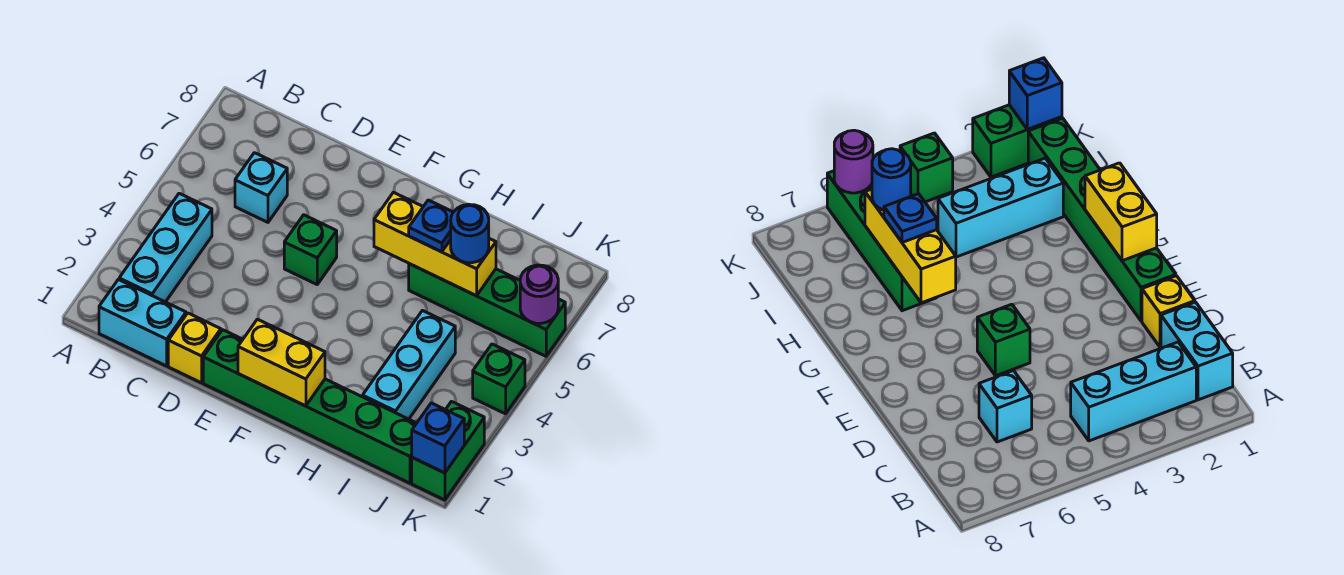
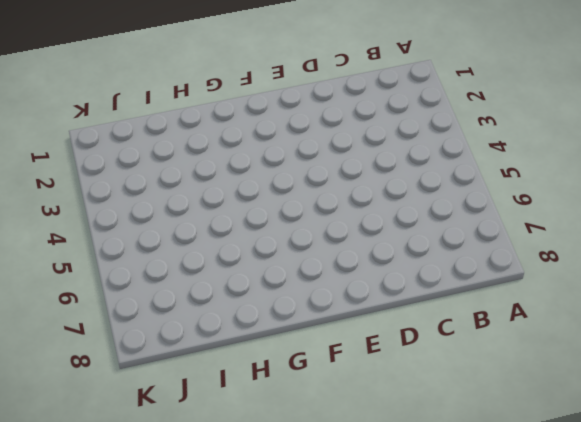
none -> cyan 1x2 brick [99,279,186,366]
none -> cyan 1x3 brick [119,193,212,302]
none -> cyan 1x1 brick [235,153,287,222]

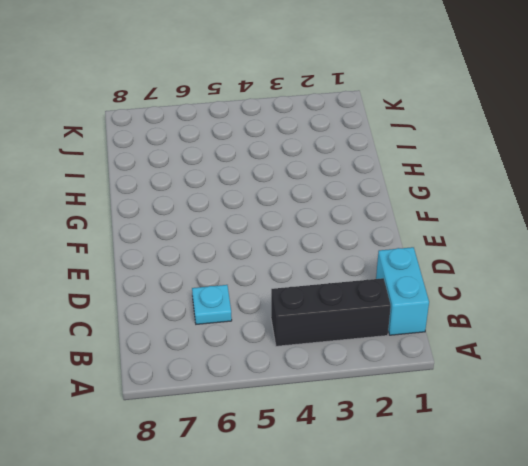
black 1x3 brick [271,278,391,346] -> cyan 1x3 brick [119,193,212,302]
cyan 1x1 plate [192,285,232,324] -> cyan 1x1 brick [235,153,287,222]
none -> yellow 1x1 brick [168,313,221,383]
none -> green 1x6 brick [203,330,416,483]
none -> green 1x1 brick [284,215,337,284]

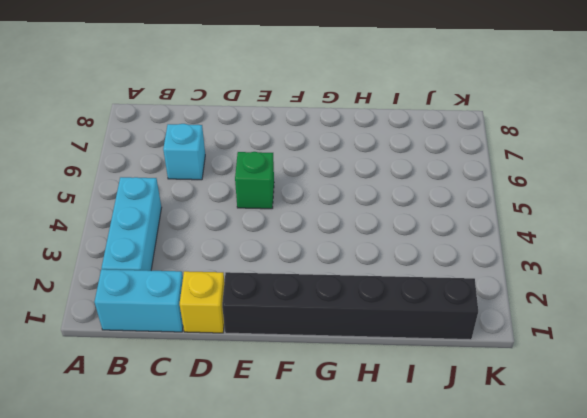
black 1x6 brick [222,272,478,340] -> green 1x6 brick [203,330,416,483]
none -> green 1x4 brick [409,264,565,356]
none -> cyan 1x3 brick [363,311,455,419]
none -> green 1x2 brick [412,402,484,500]

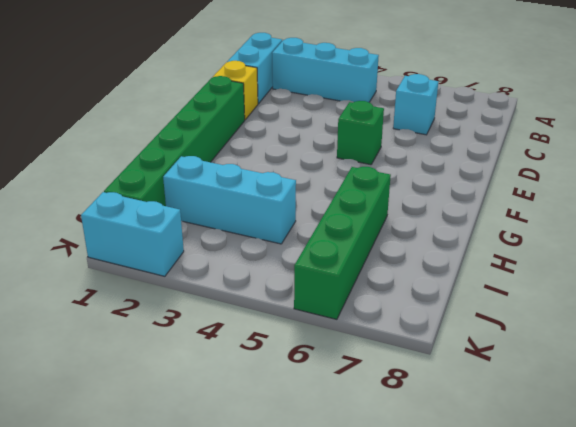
cyan 1x2 brick [81,192,184,276] -> green 1x2 brick [412,402,484,500]
none -> green 1x1 brick [473,344,525,414]
none -> yellow 1x2 brick [238,319,325,406]
none -> yellow 1x3 brick [374,192,496,296]

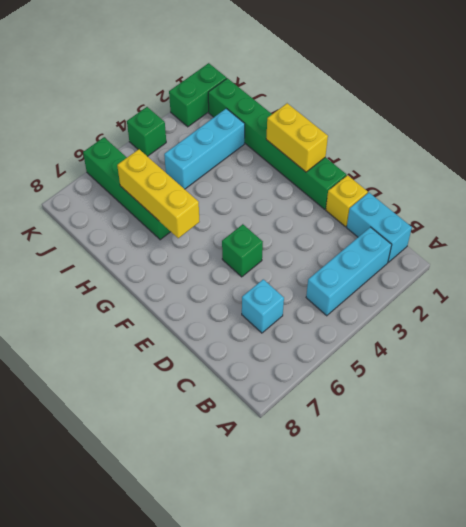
none -> blue 1x1 brick [412,403,464,473]
none -> purple 1x1 round brick [520,265,558,323]
none -> blue 1x1 plate [409,200,453,252]

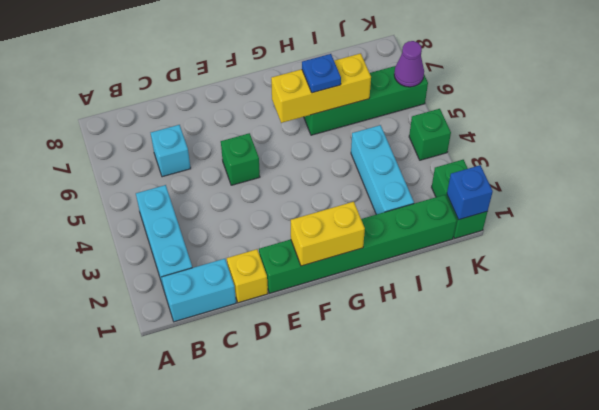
purple 1x1 cone [394,41,424,87] -> purple 1x1 round brick [520,265,558,323]
none -> blue 1x1 round brick [451,204,489,263]

